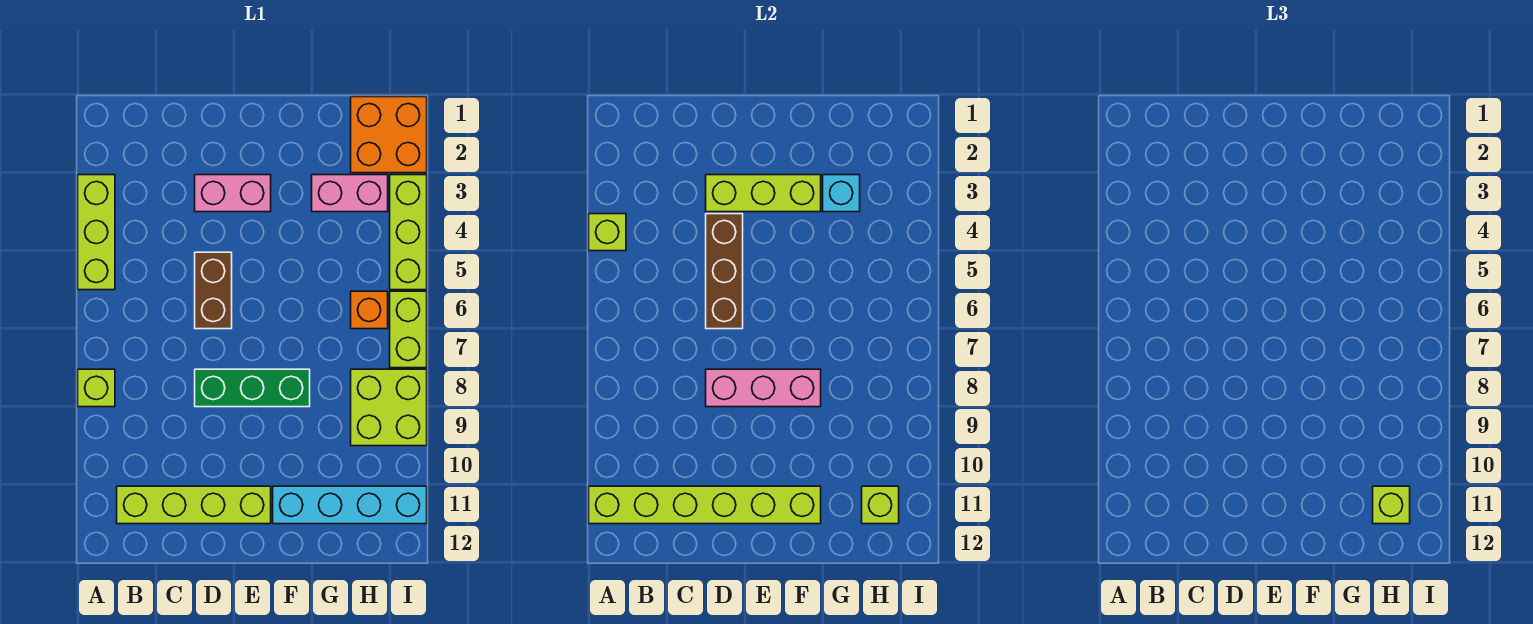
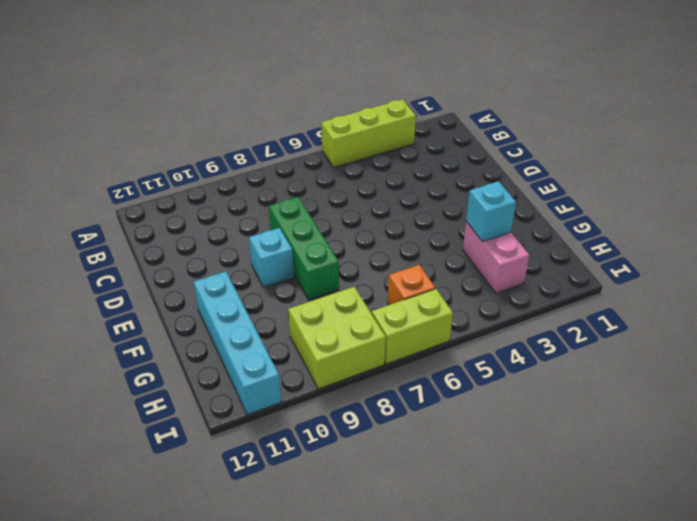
cyan 1x1 brick [249,228,294,287] -> none
none -> lime 1x1 brick [78,369,115,407]
none -> lime 1x4 brick [117,486,271,524]
none -> pink 1x2 brick [195,175,271,212]

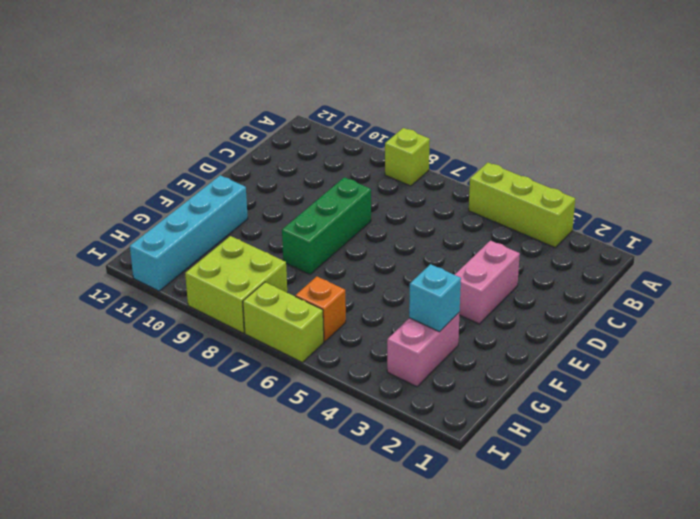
none -> lime 1x4 brick [117,486,271,524]
none -> brown 1x2 brick [195,252,232,329]
none -> orange 2x2 brick [351,97,427,173]

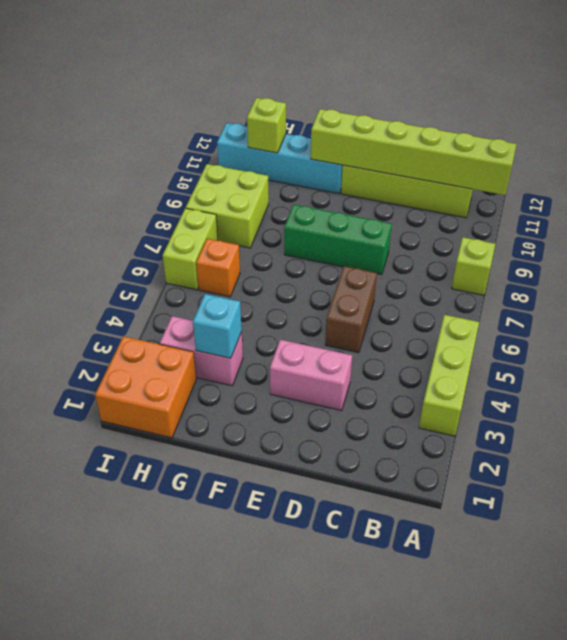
none -> lime 1x3 brick [390,175,427,290]
none -> lime 1x1 brick [589,214,626,251]
none -> lime 1x3 brick [706,175,821,212]

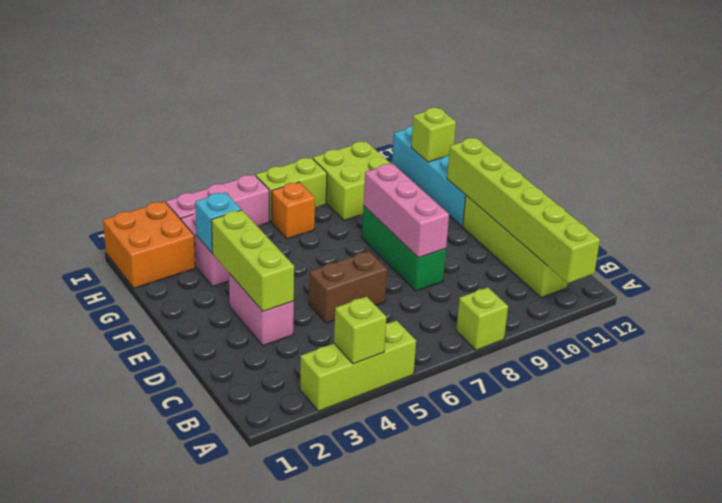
pink 1x3 brick [166,175,269,226] -> lime 1x3 brick [390,175,427,290]
none -> brown 1x3 brick [706,214,743,329]
none -> lime 1x1 brick [1373,486,1410,524]

